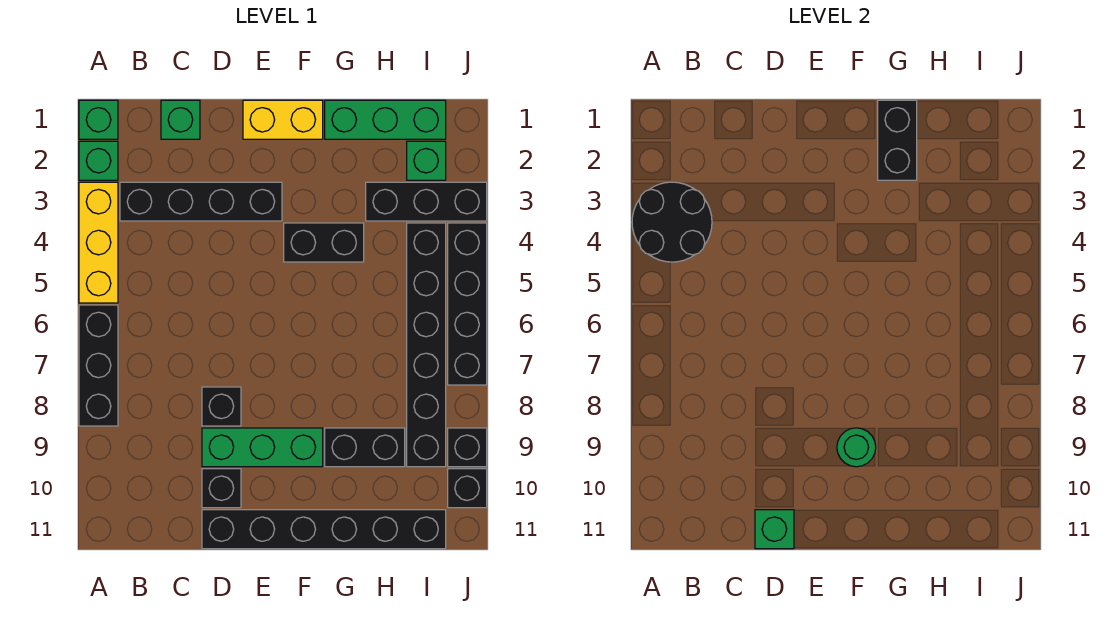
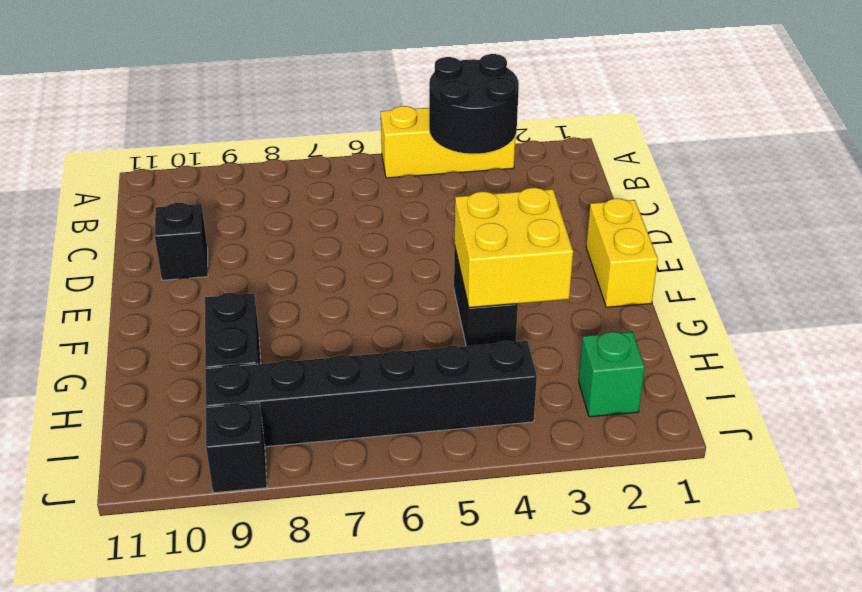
yellow 2x2 brick [455,188,573,308] -> none
none -> green 1x1 brick [79,100,118,139]
none -> green 1x1 brick [79,141,118,180]
none -> black 1x3 brick [79,305,118,426]

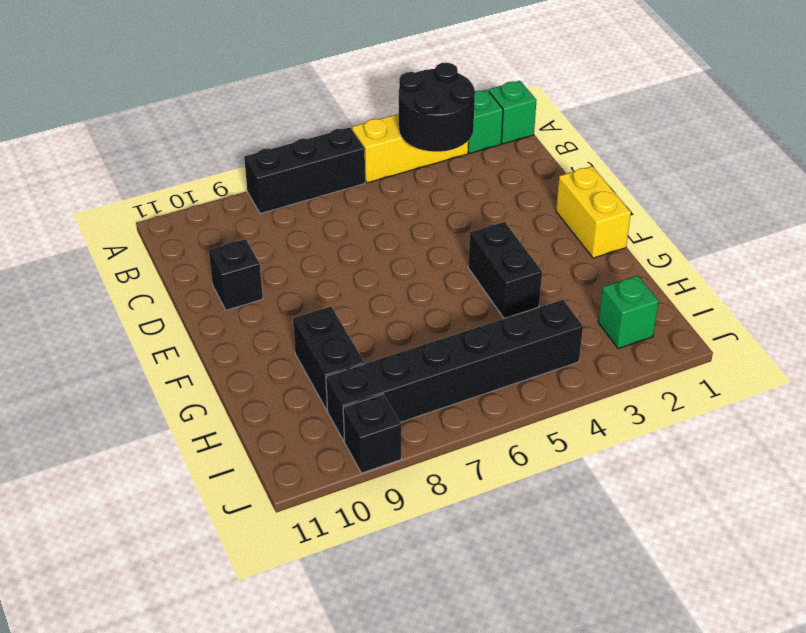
none -> black 1x4 brick [120,182,282,221]
none -> green 1x1 brick [161,100,200,139]
none -> black 1x1 brick [202,387,241,426]

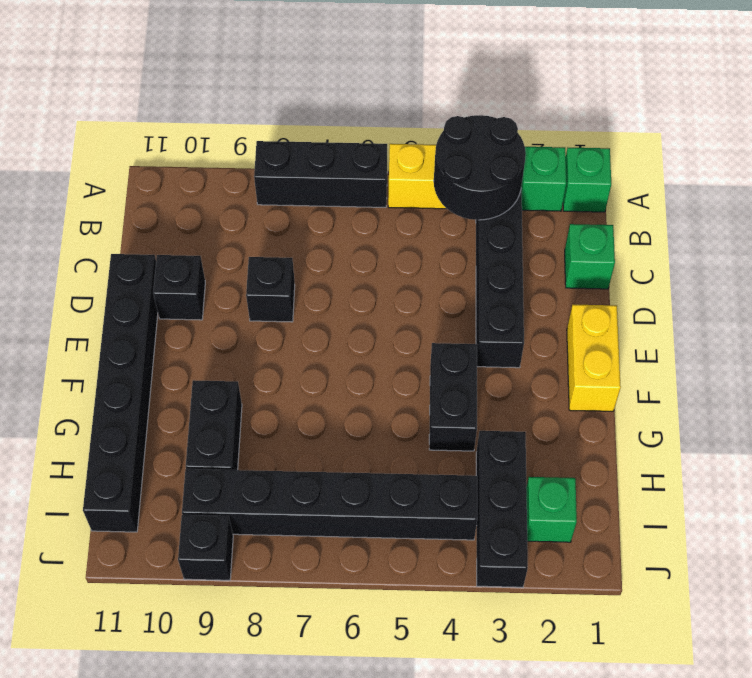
none -> green 1x3 brick [202,428,323,467]
none -> green 1x3 brick [325,100,446,139]
none -> black 1x4 brick [448,223,487,385]

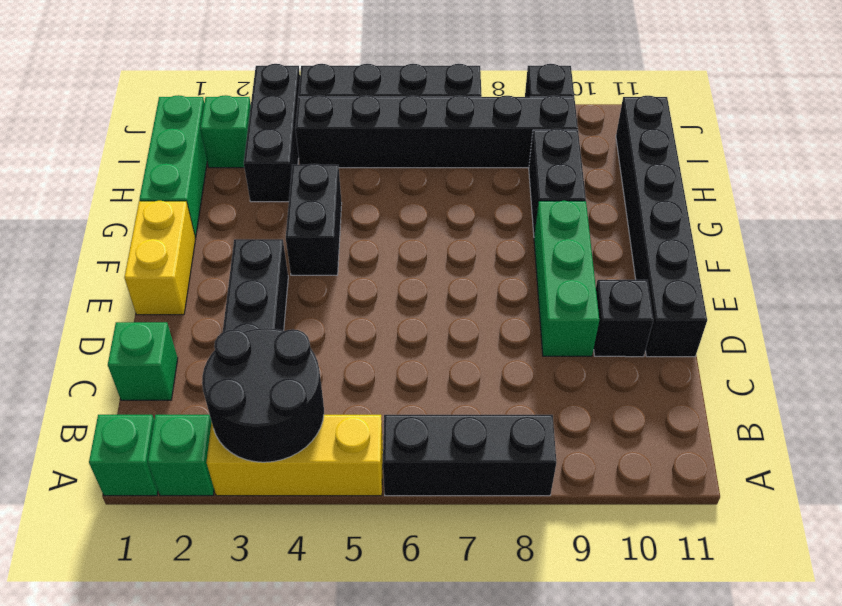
none -> black 1x1 brick [202,387,241,426]
none -> black 1x1 brick [448,469,487,508]
none -> green 1x1 brick [755,510,794,549]

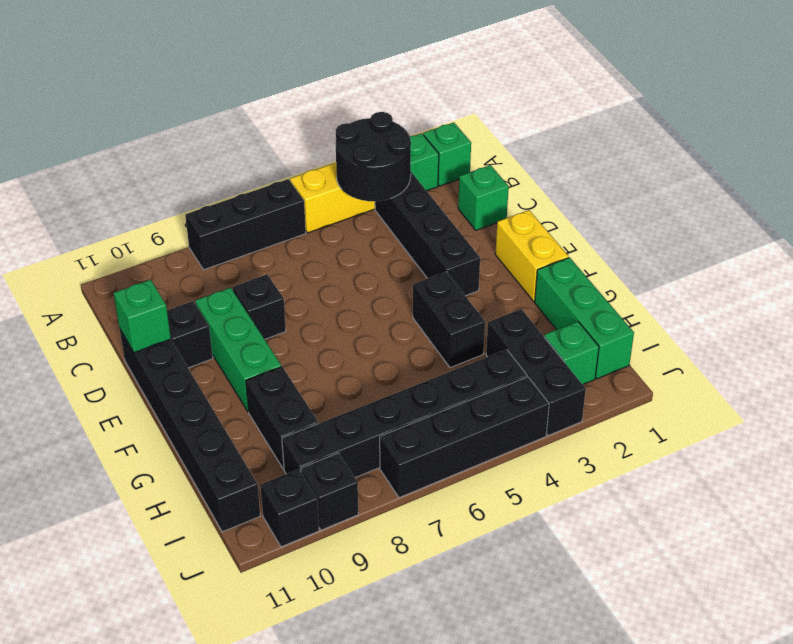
none -> green 1x1 round brick [837,428,876,467]
none -> black 1x2 brick [878,100,917,180]

